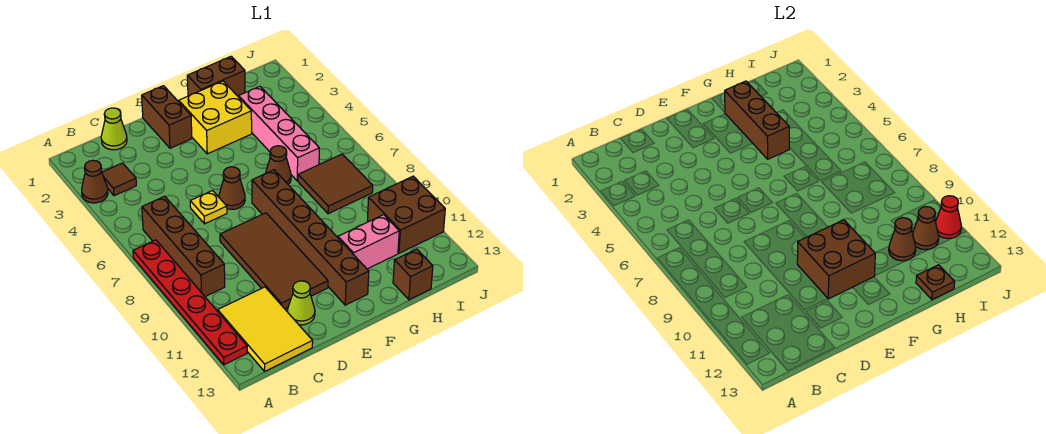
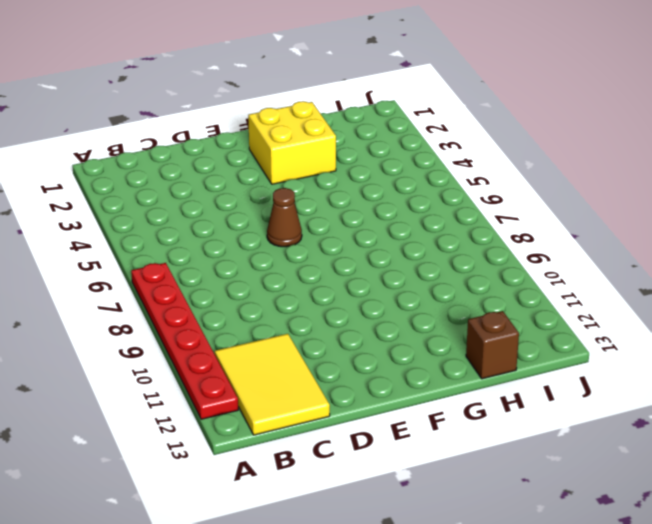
none -> brown 1x1 cone [82,160,108,203]
none -> brown 1x1 tile [102,163,136,196]
none -> brown 1x4 brick [142,196,225,297]

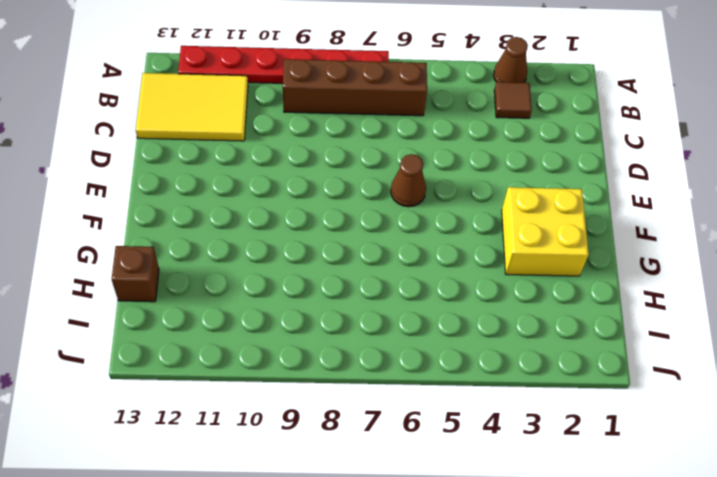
none -> lime 1x1 cone [101,108,127,150]
none -> yellow 1x1 plate [190,191,227,224]
none -> brown 2x4 tile [220,213,328,309]

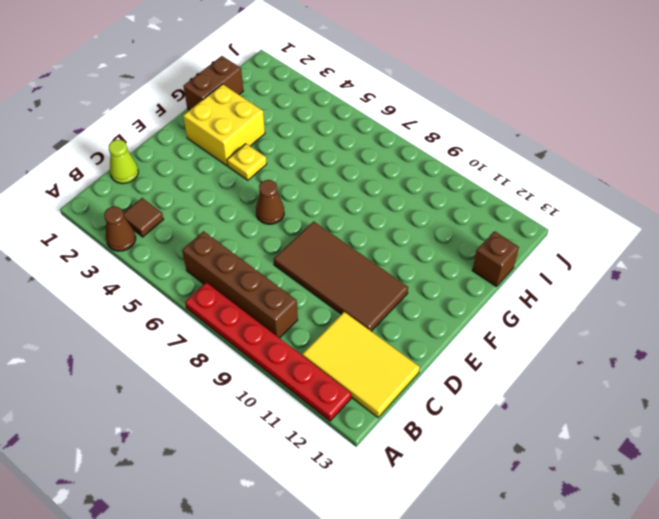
yellow 1x1 plate [227,144,267,180] -> yellow 1x1 plate moved to [190,191,227,224]
none -> lime 1x1 cone [287,281,315,325]
none -> brown 1x2 brick [142,86,192,148]
none -> brown 1x6 brick [252,170,369,305]

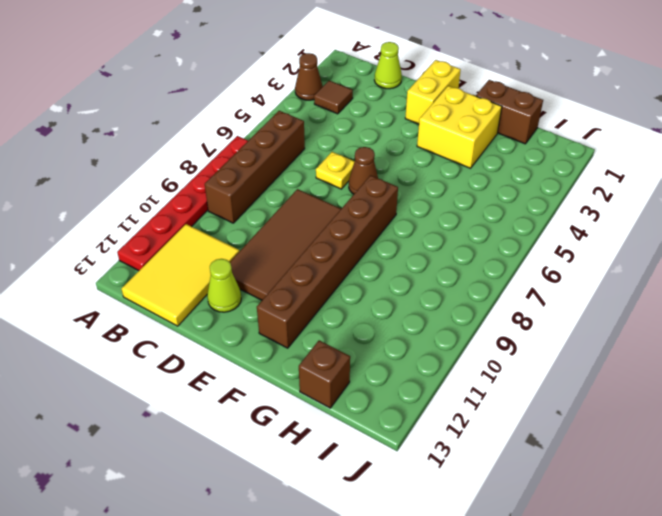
yellow 1x2 brick [405,60,461,124] -> brown 1x2 brick [142,86,192,148]
none -> brown 1x1 cone [266,146,291,185]
none -> pink 1x2 brick [338,215,399,269]
none -> pink 1x4 brick [239,86,319,181]

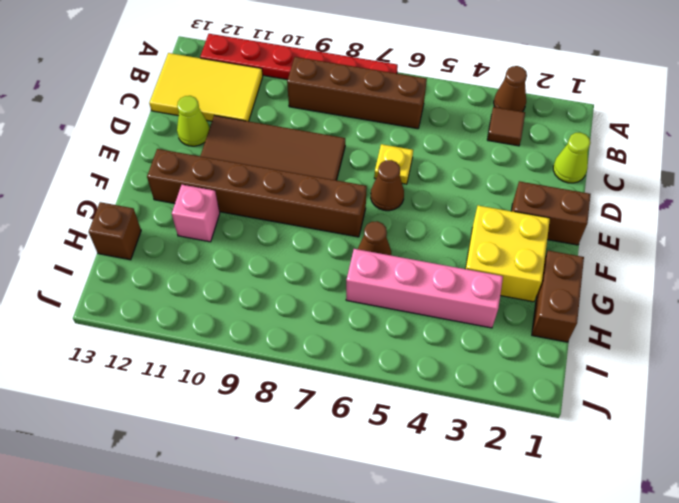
pink 1x1 brick [172,185,220,242] -> pink 1x2 brick [338,215,399,269]
none -> brown 2x2 tile [298,154,373,214]
none -> brown 2x2 brick [367,176,445,253]
none -> brown 2x2 brick [797,220,875,299]

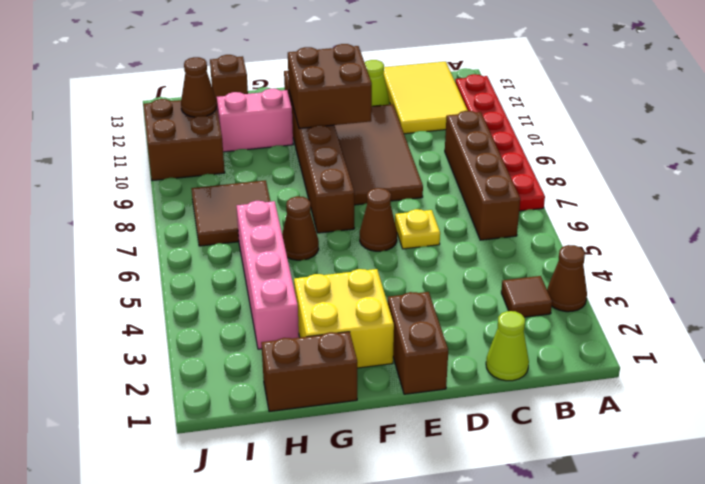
none -> brown 1x3 brick [725,81,789,159]
none -> brown 1x1 cone [889,218,916,261]
none -> brown 1x1 plate [916,265,955,300]

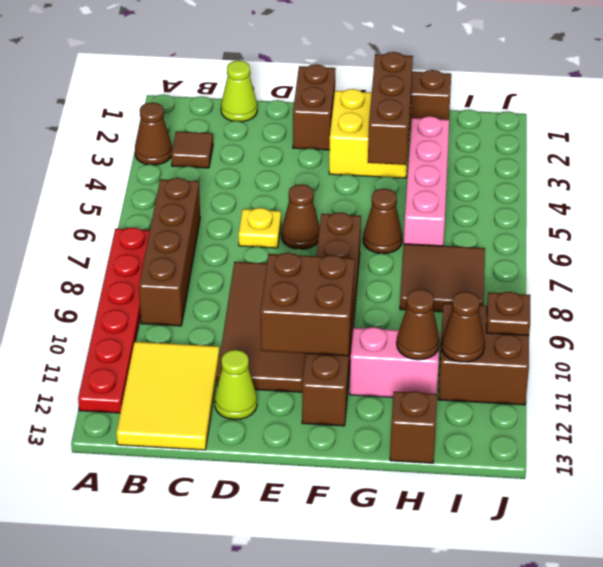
brown 1x1 plate [487,292,530,336] -> brown 1x1 plate moved to [916,265,955,300]
none -> red 1x1 cone [936,196,961,239]

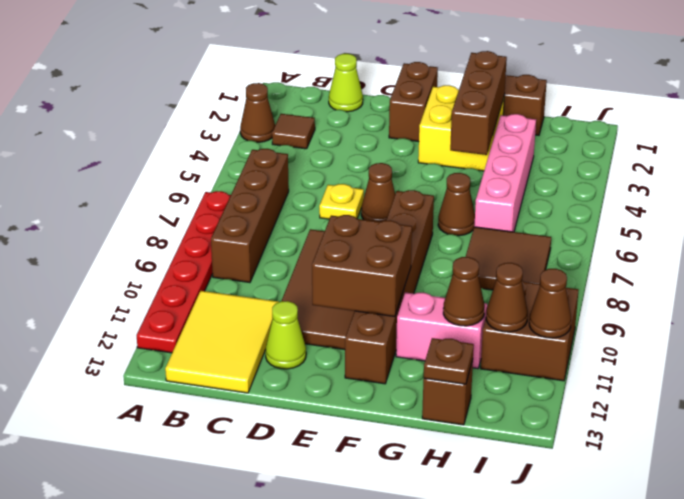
brown 1x1 cone [529,269,571,338] -> red 1x1 cone [936,196,961,239]

